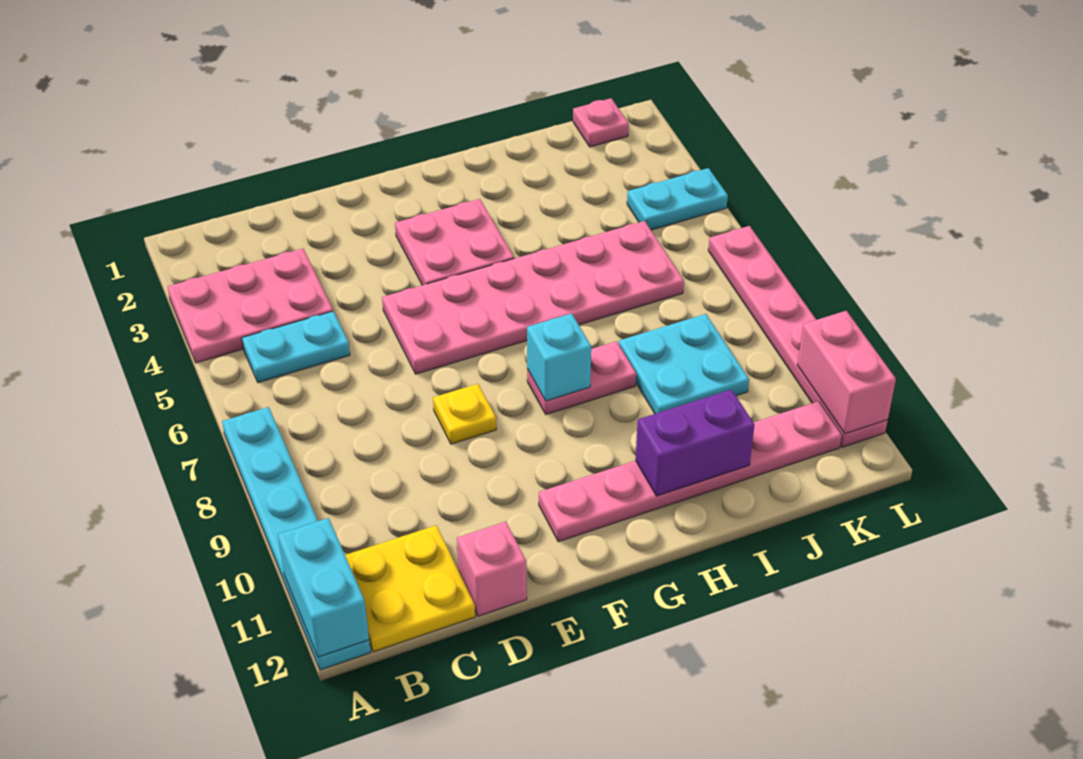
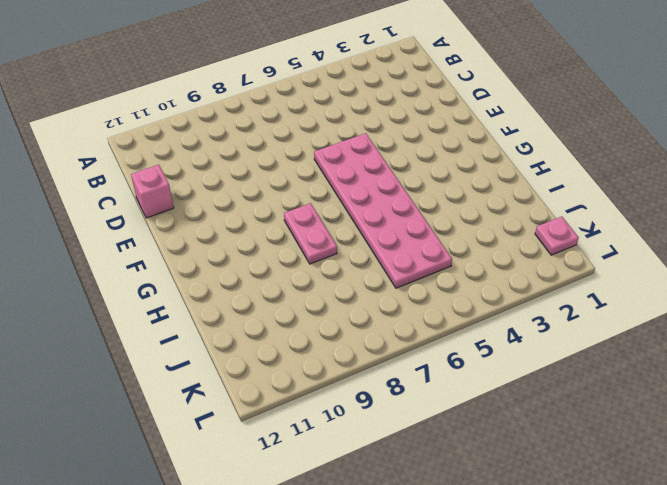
none -> pink 2x3 plate [168,249,333,363]
none -> cyan 1x6 plate [222,407,371,670]
none -> cyan 1x2 plate [242,311,350,383]

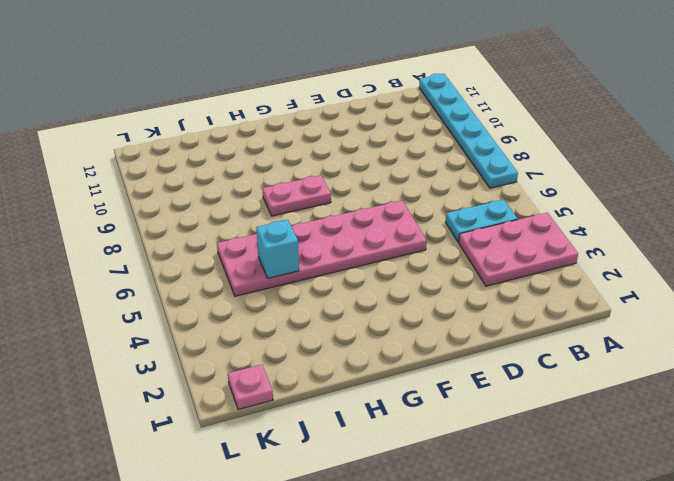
cyan 1x1 brick [256,220,299,278] -> cyan 1x1 brick moved to [527,313,591,401]
none -> yellow 2x2 plate [345,525,475,652]
none -> pink 1x1 brick [457,522,527,616]
none -> yellow 1x1 plate [433,384,496,444]

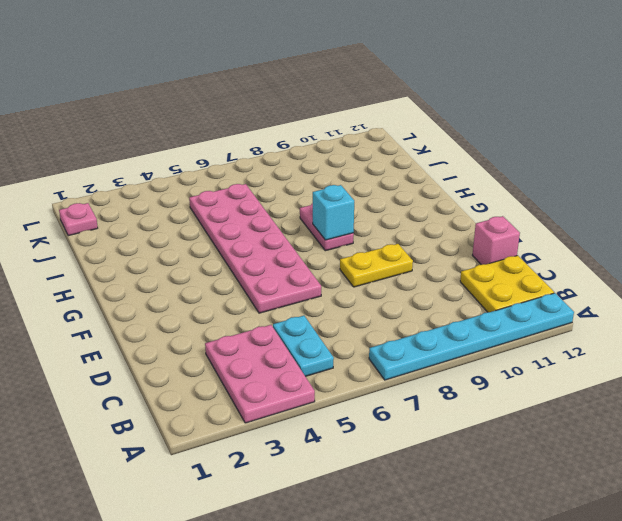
yellow 1x2 plate [340,244,413,287] -> yellow 1x1 plate [433,384,496,444]
none -> pink 2x2 plate [395,199,514,285]
none -> pink 1x6 plate [539,401,842,542]
none -> cyan 2x2 plate [619,314,749,414]

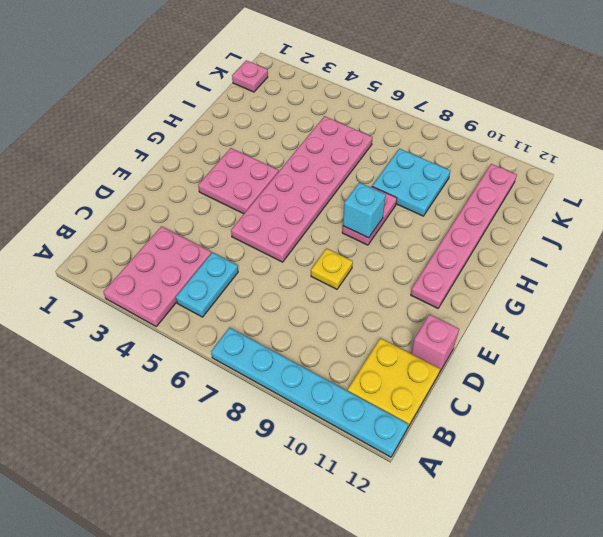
none -> cyan 1x2 plate [627,168,728,230]
none -> pink 1x6 plate [708,226,888,447]
none -> cyan 1x2 brick [278,518,369,657]

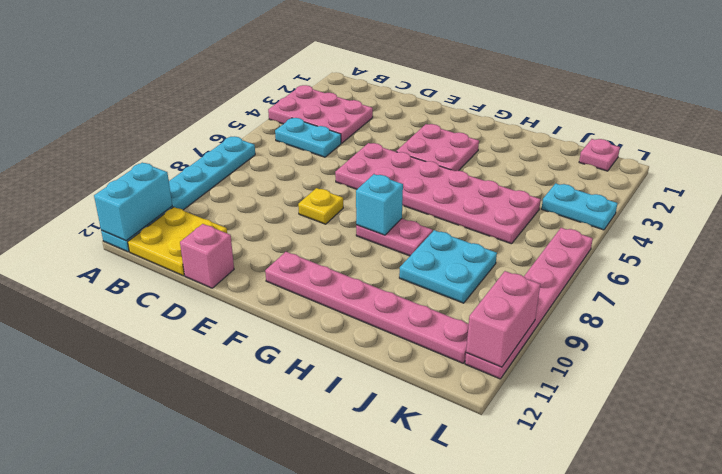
none -> purple 1x2 brick [635,389,754,496]

